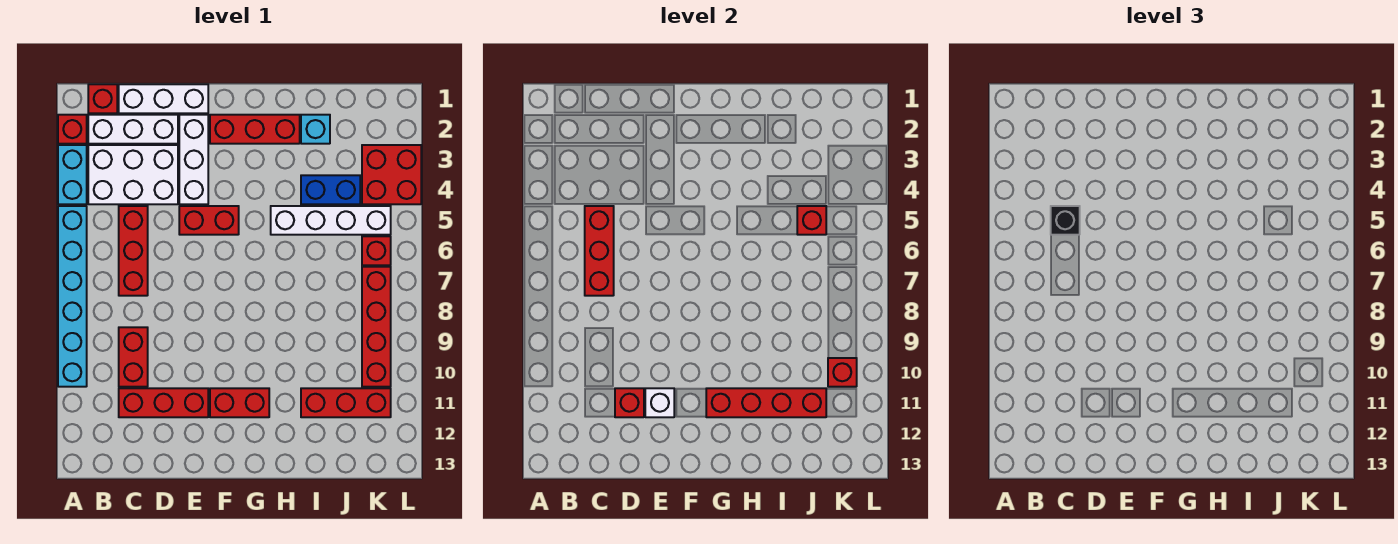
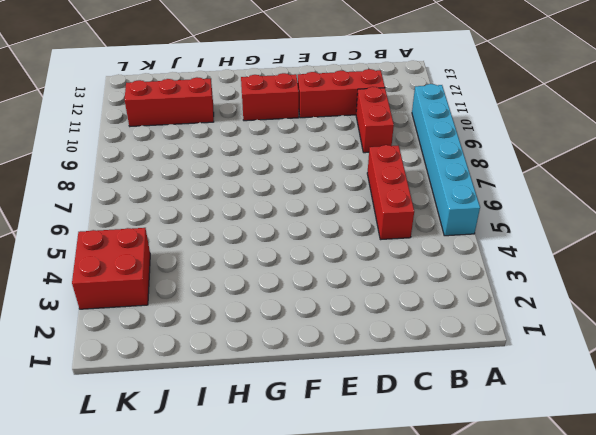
none -> red 1x1 brick [58,115,87,144]
none -> cyan 1x2 brick [58,145,87,204]
none -> red 1x1 brick [88,84,117,113]

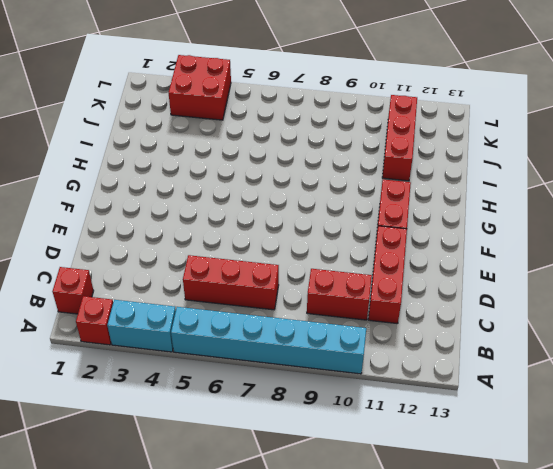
none -> white 1x3 brick [88,115,178,144]
none -> white 2x3 brick [88,145,178,204]
none -> white 1x3 brick [119,84,208,113]

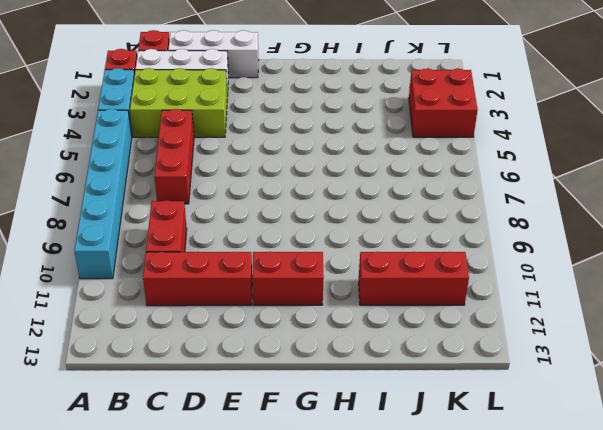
lime 2x3 brick [130,68,227,137] -> white 2x3 brick [88,145,178,204]
none -> white 1x3 brick [179,115,208,204]
none -> red 1x2 brick [179,206,239,235]
none -> red 1x3 brick [210,115,300,144]

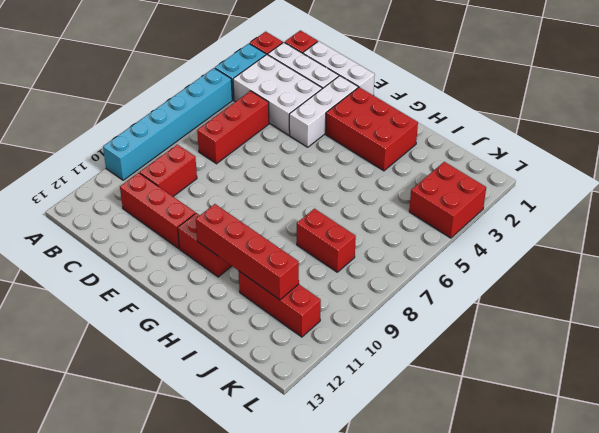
red 2x3 brick [326,87,418,171] -> red 1x3 brick [210,115,300,144]
red 1x2 brick [297,209,356,272] -> red 1x2 brick moved to [179,206,239,235]
none -> white 1x4 brick [271,206,391,235]
none -> cyan 1x1 brick [301,115,330,144]
none -> blue 1x2 brick [301,175,360,204]

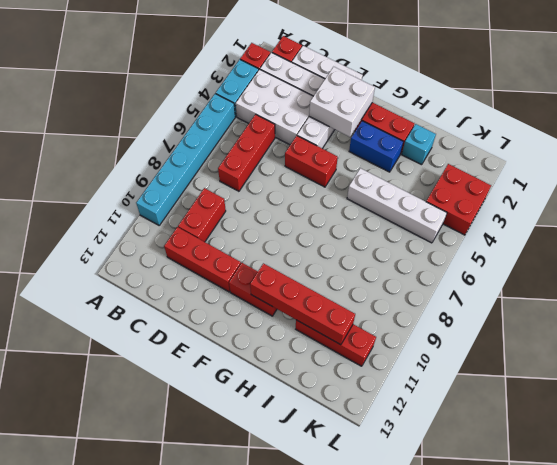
white 2x2 brick [309,67,375,137] -> none
blue 1x2 brick [349,121,403,172] -> blue 1x2 brick moved to [301,175,360,204]
none -> red 1x1 brick [362,236,391,265]
none -> red 1x4 brick [362,267,391,387]
none -> red 1x3 brick [585,206,614,296]

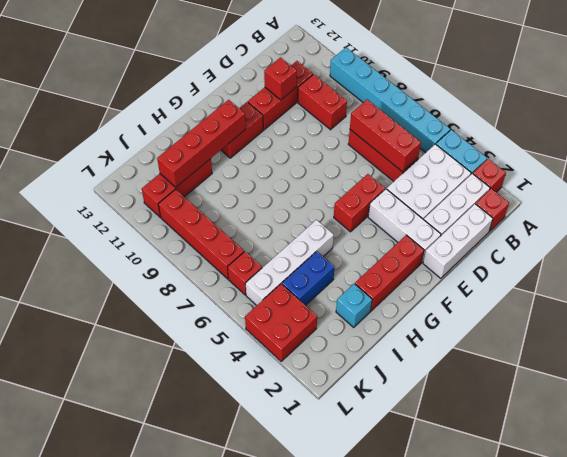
none -> white 1x1 brick [645,388,674,417]
none -> red 1x1 brick [797,206,826,235]
none -> red 1x1 brick [828,358,857,387]

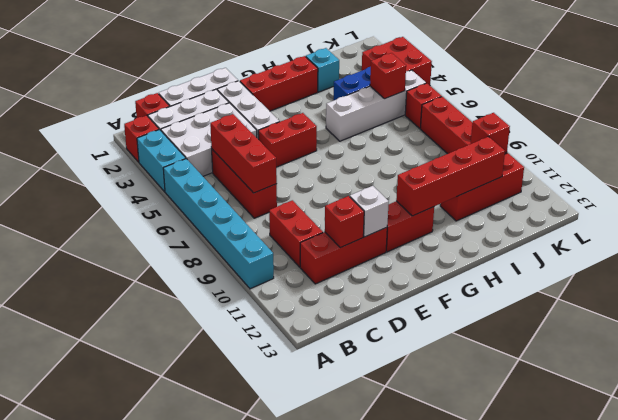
none -> black 1x1 brick [1051,206,1080,235]

